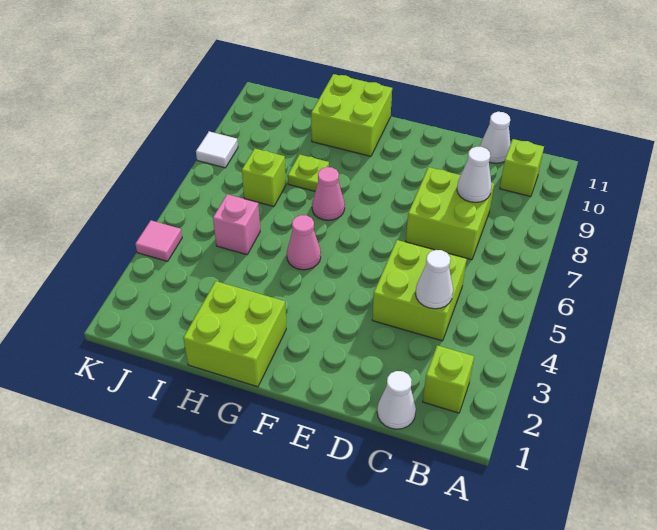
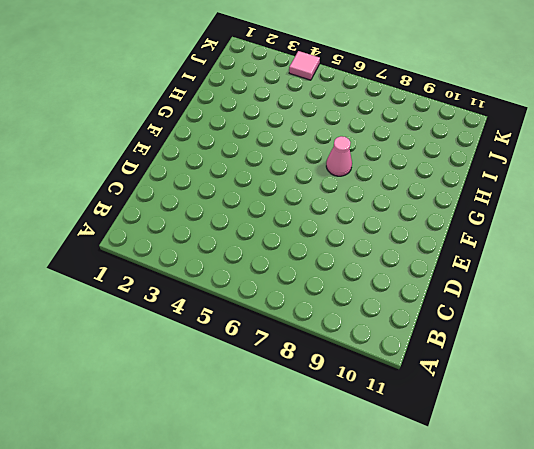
none -> lime 1x1 brick [423,345,474,413]
none -> lime 1x1 brick [500,139,544,197]
none -> white 1x1 cone [377,371,416,429]

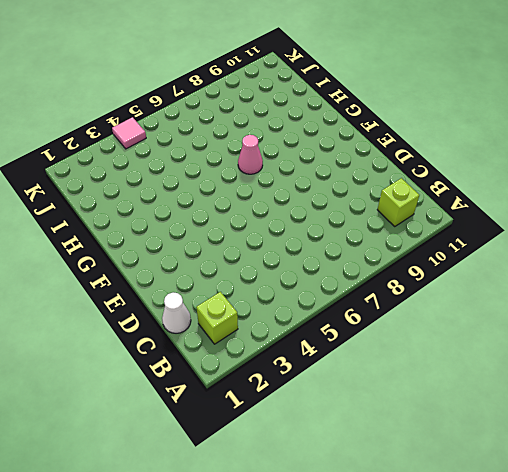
none -> lime 2x2 brick [372,240,467,341]
none -> lime 2x2 brick [406,167,494,260]
none -> white 1x1 cone [480,112,510,163]

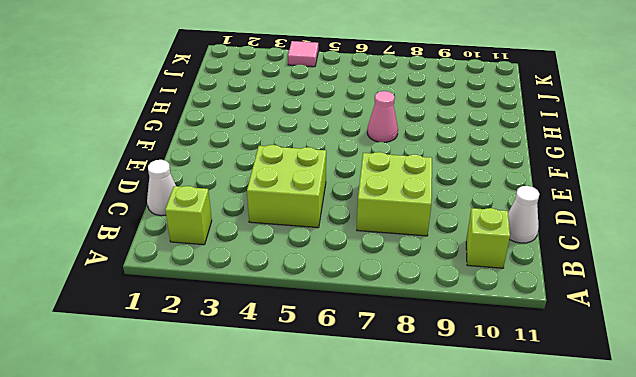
none -> lime 2x2 brick [183,281,286,387]
none -> pink 1x1 cone [287,215,321,270]
none -> lime 2x2 brick [311,74,392,156]

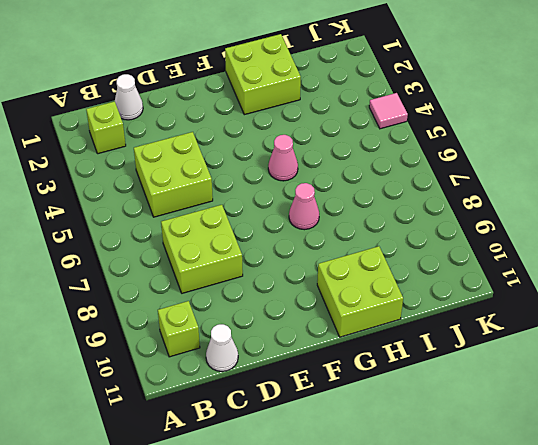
none -> lime 1x1 plate [288,154,329,191]
none -> pink 1x1 brick [213,194,260,255]
none -> lime 1x1 brick [242,149,286,207]

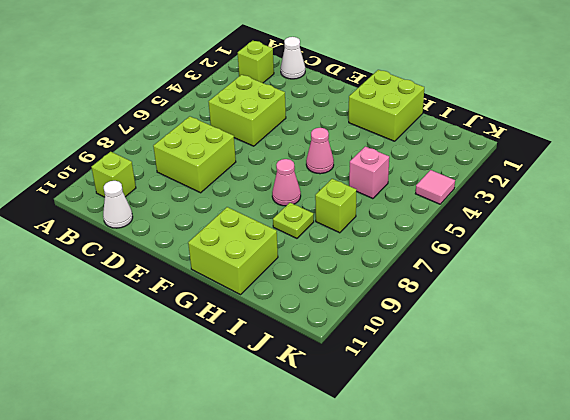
none -> white 1x1 tile [196,131,238,168]
none -> white 1x1 cone [415,250,453,309]
none -> white 1x1 cone [457,147,492,202]

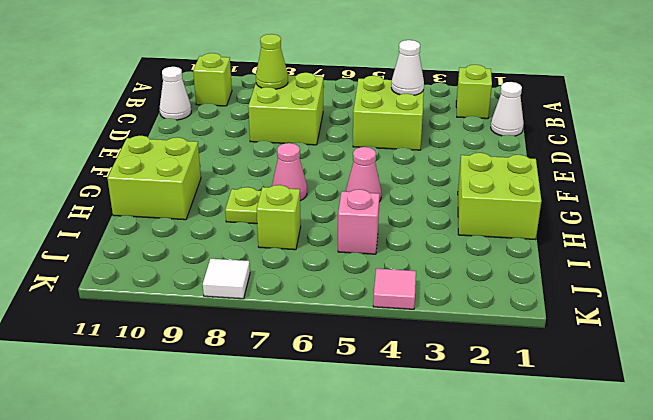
lime 1x1 cone [256,34,288,89] -> white 1x1 cone [457,147,492,202]

